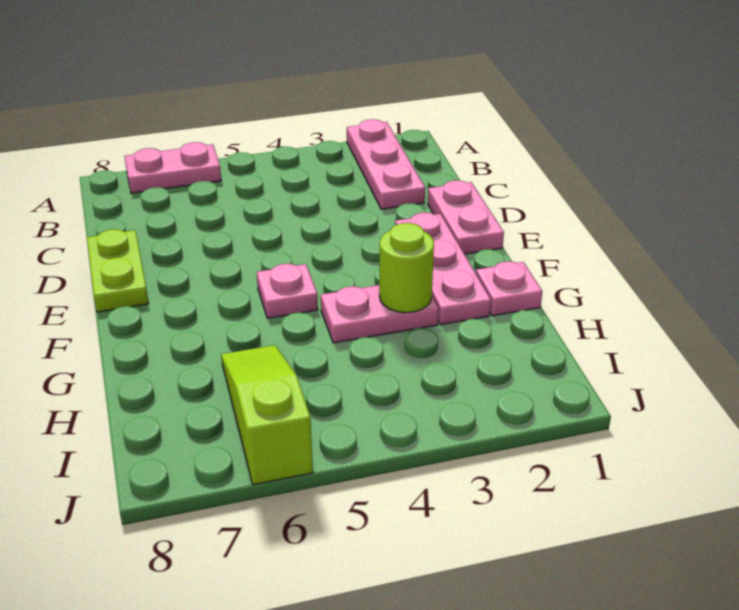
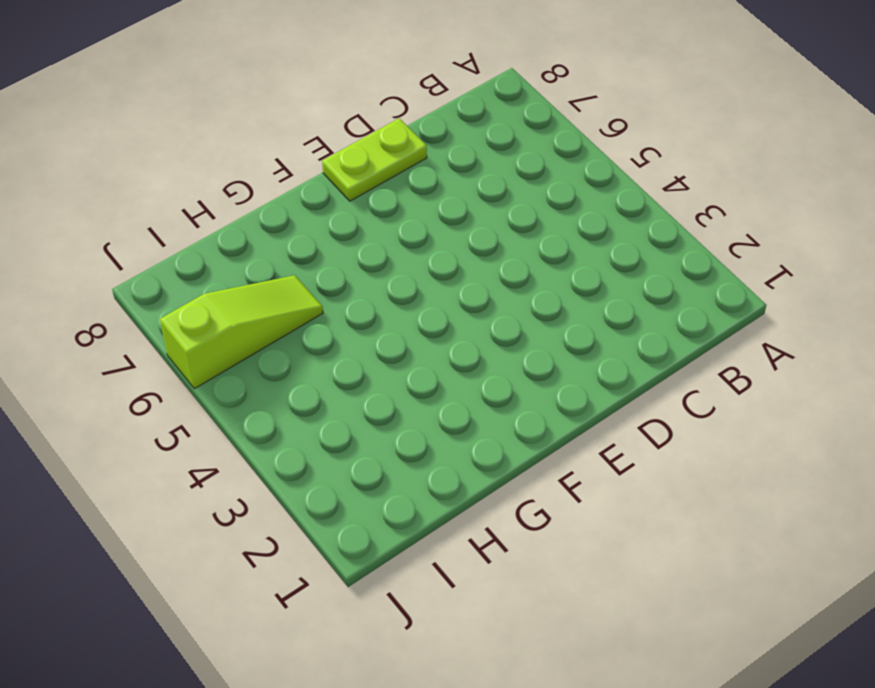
none -> pink 1x3 plate [347,119,425,209]
none -> pink 1x2 plate [124,142,221,193]

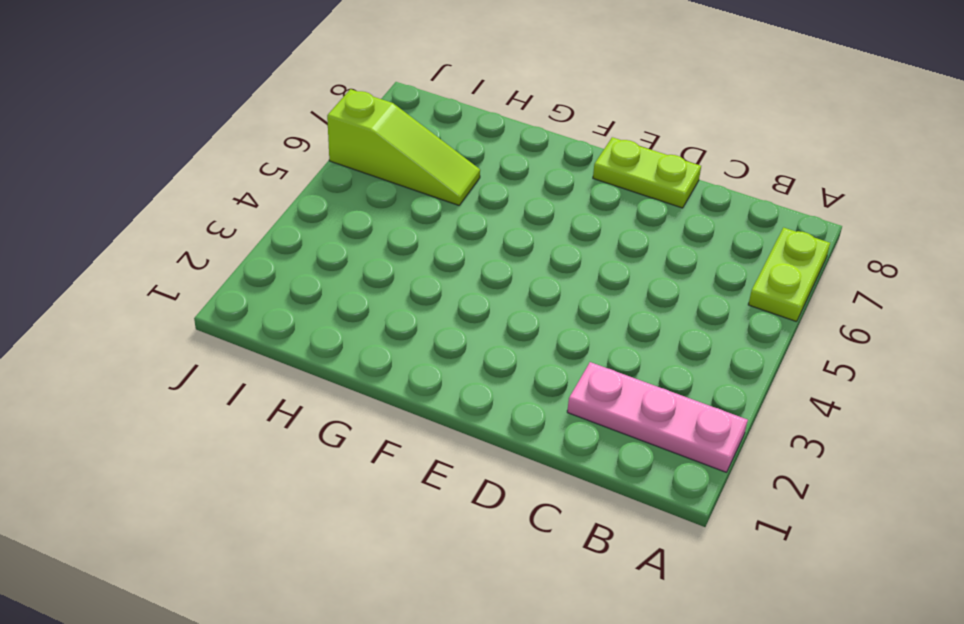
lime 1x2 plate [748,228,830,322] -> pink 1x2 plate [124,142,221,193]
none -> pink 1x2 plate [428,180,504,254]
none -> pink 1x3 plate [395,213,491,325]

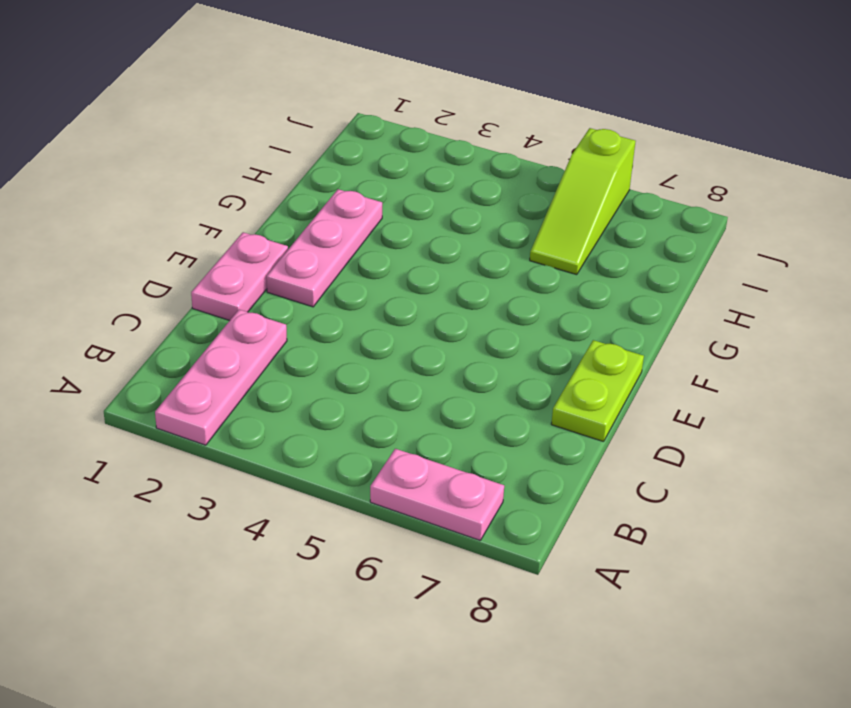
none -> pink 1x1 plate [257,264,318,318]
none -> pink 1x1 plate [476,261,542,316]

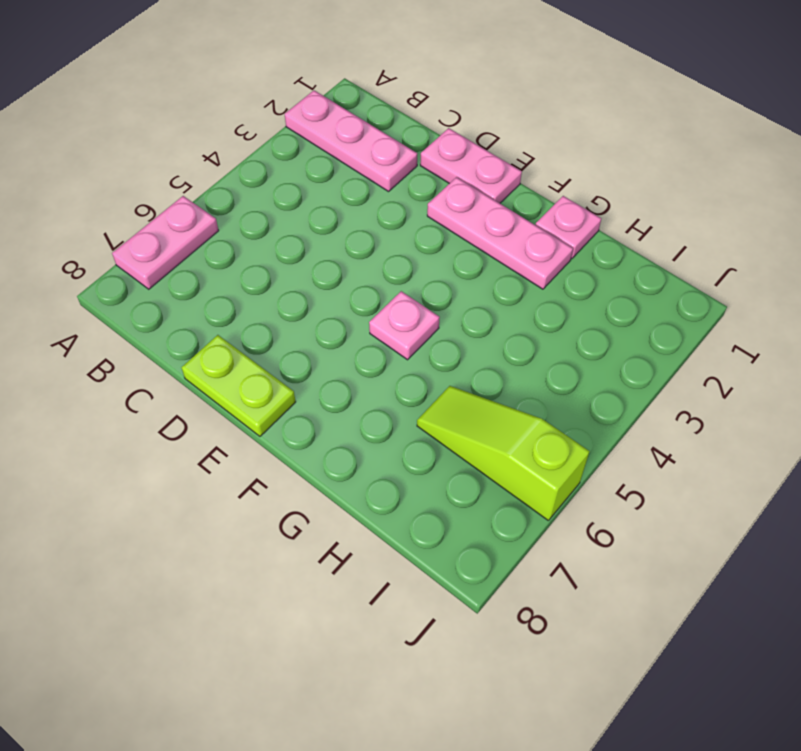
none -> pink 1x2 plate [321,285,438,343]
none -> lime 1x1 round brick [379,223,434,313]

